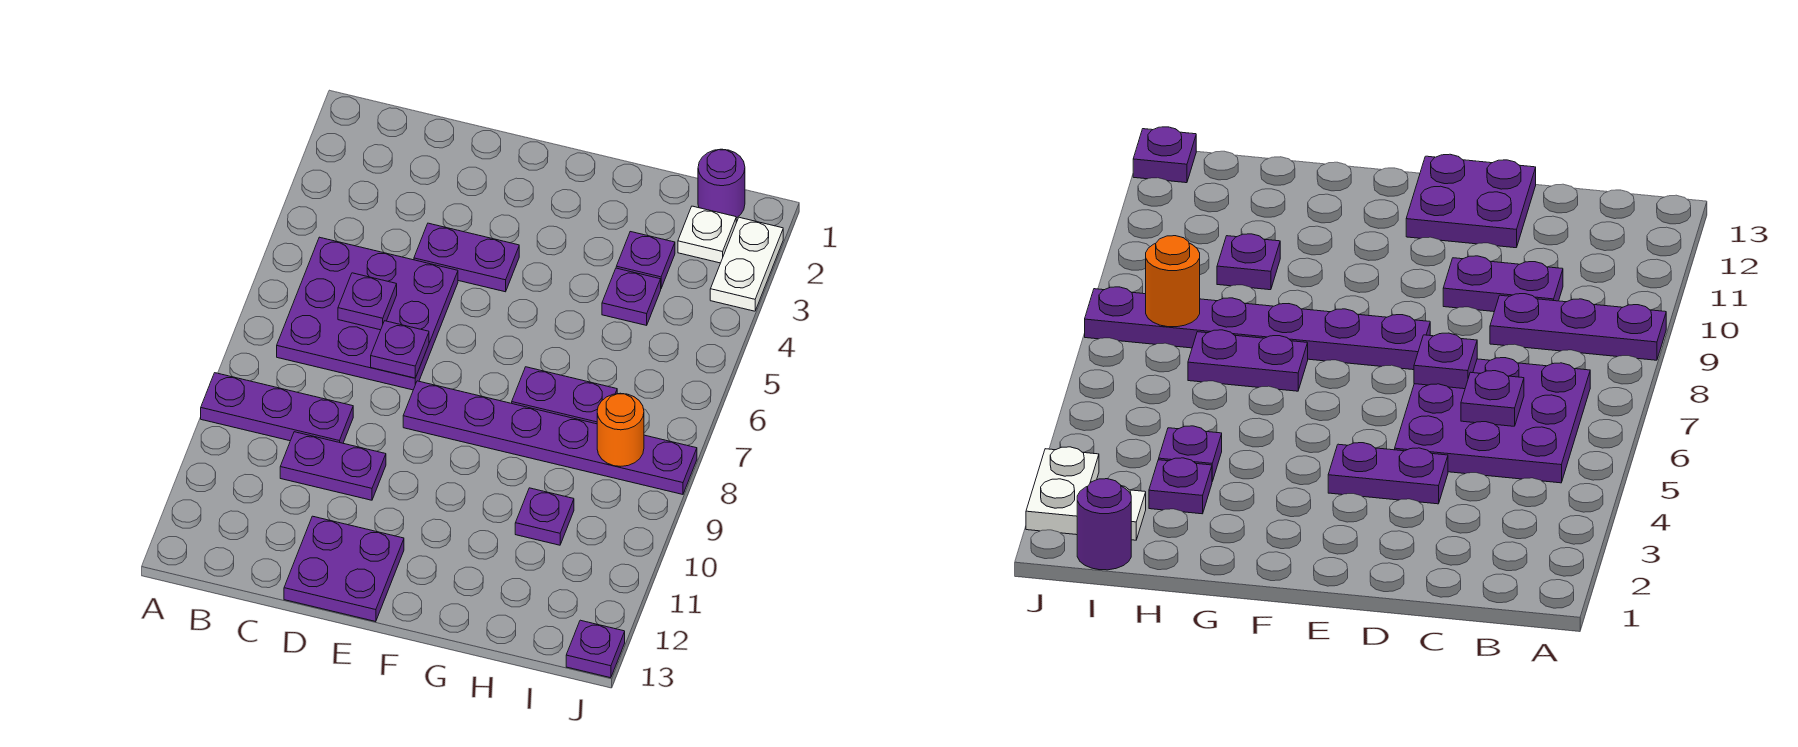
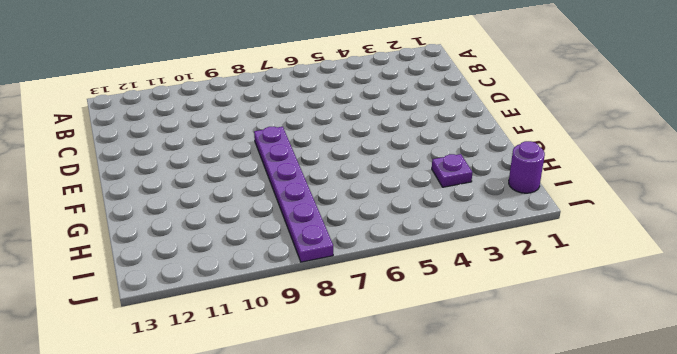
none -> purple 1x3 plate [201,373,353,443]
none -> purple 3x3 plate [277,237,458,390]
none -> purple 1x2 plate [280,432,386,500]

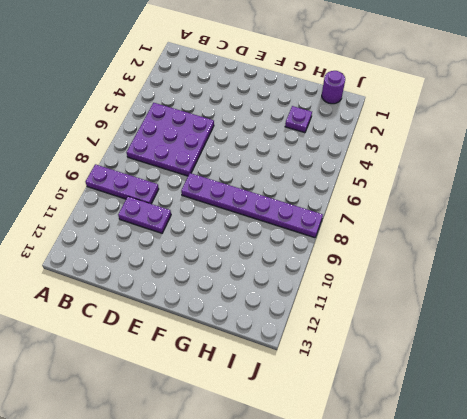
none -> purple 1x2 plate [414,223,519,292]
none -> purple 2x2 plate [284,516,404,622]
none -> purple 1x2 plate [512,367,617,424]

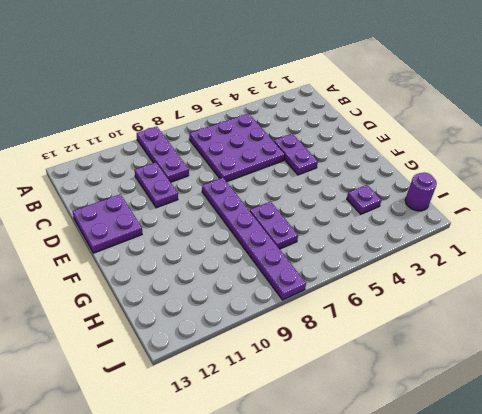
none -> purple 1x1 plate [602,268,661,325]
none -> purple 1x1 plate [515,488,574,545]
none -> white 1x1 plate [678,206,736,263]

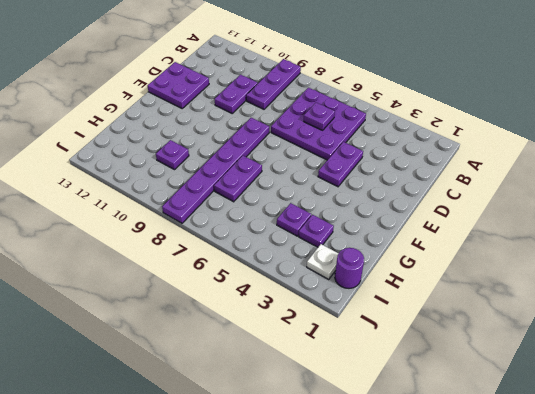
none -> white 1x2 plate [710,217,783,311]
none -> purple 1x1 plate [566,620,625,678]
none -> purple 1x1 plate [371,321,429,378]

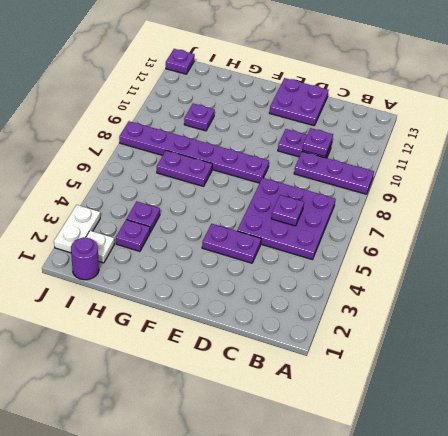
purple 1x1 plate [303,128,333,157] -> purple 1x1 plate moved to [371,321,429,378]
none -> orange 1x1 round brick [597,393,644,466]

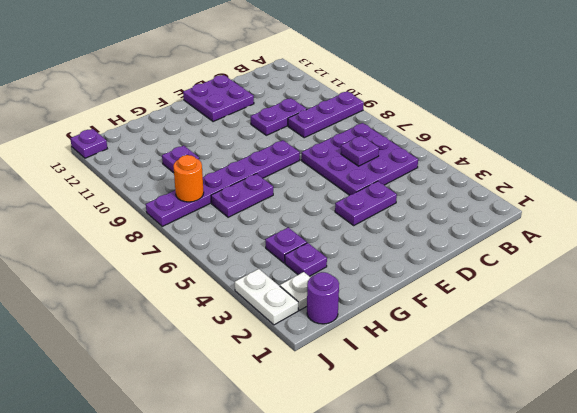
none -> purple 1x1 plate [371,321,429,378]

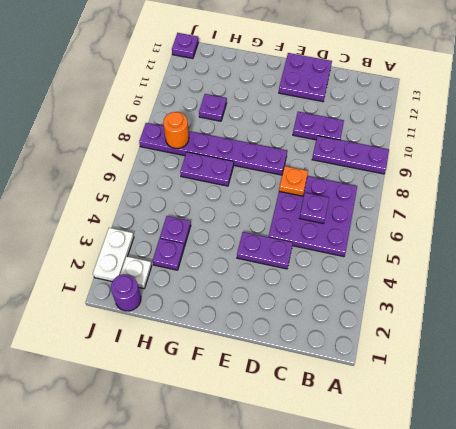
orange 1x1 plate [279,166,308,196] -> purple 1x1 plate [371,321,429,378]

